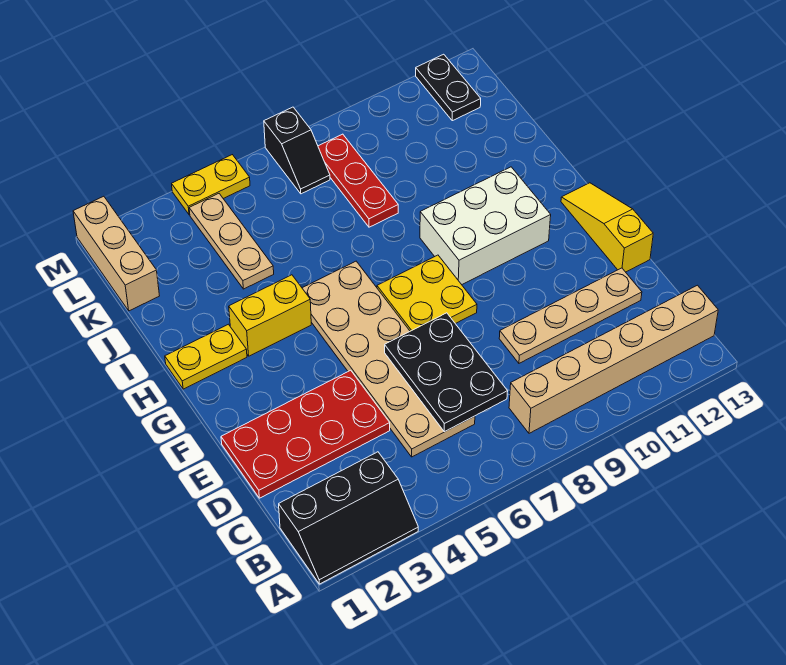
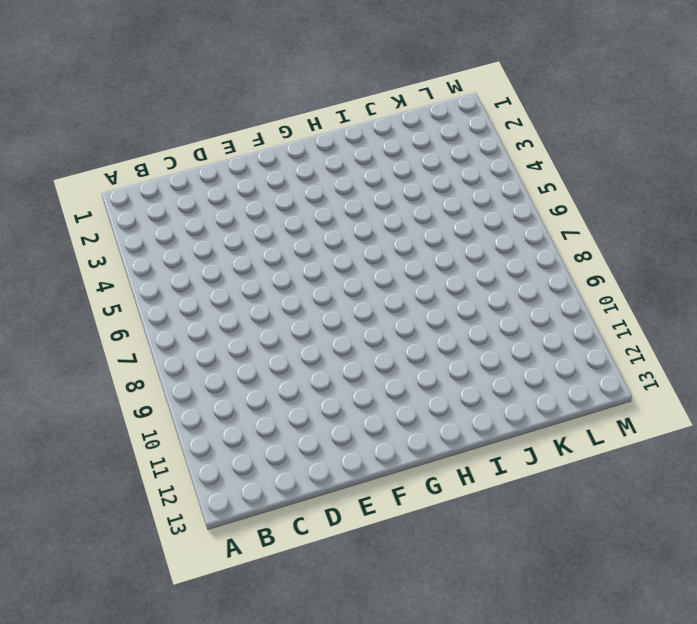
none -> black 2x3 slope [279,452,418,584]
none -> tan 1x6 brick [509,285,718,433]
none -> tan 2x6 plate [302,261,475,457]

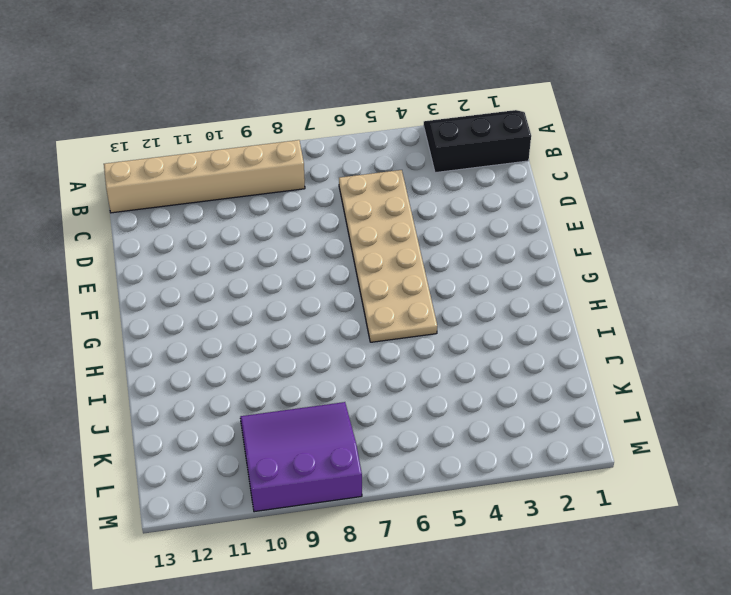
purple 3x3 slope [240,402,362,512] -> red 1x3 plate [318,134,398,227]
none -> red 2x4 plate [221,370,390,498]
none -> tan 1x4 plate [499,268,642,363]
none -> yellow 1x3 slope [561,183,653,272]

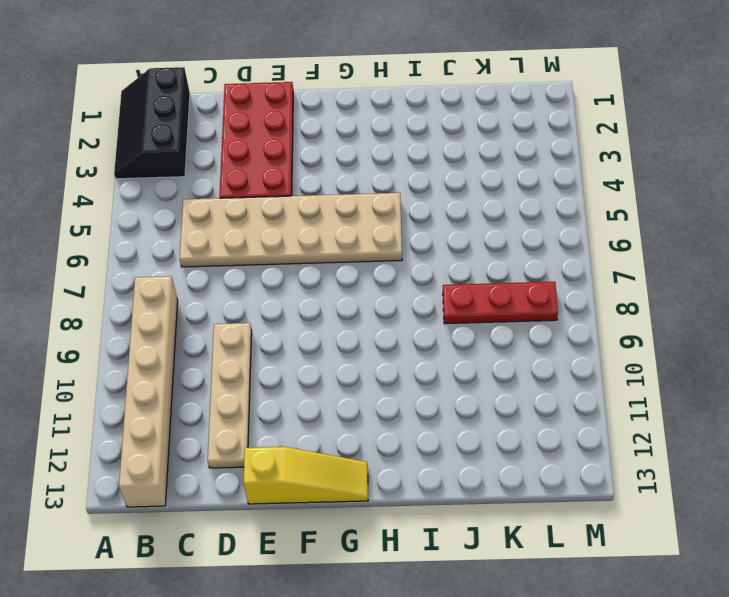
none -> yellow 2x2 plate [377,255,477,331]
none -> white 2x3 brick [420,167,551,285]
none -> yellow 1x2 plate [165,324,247,389]

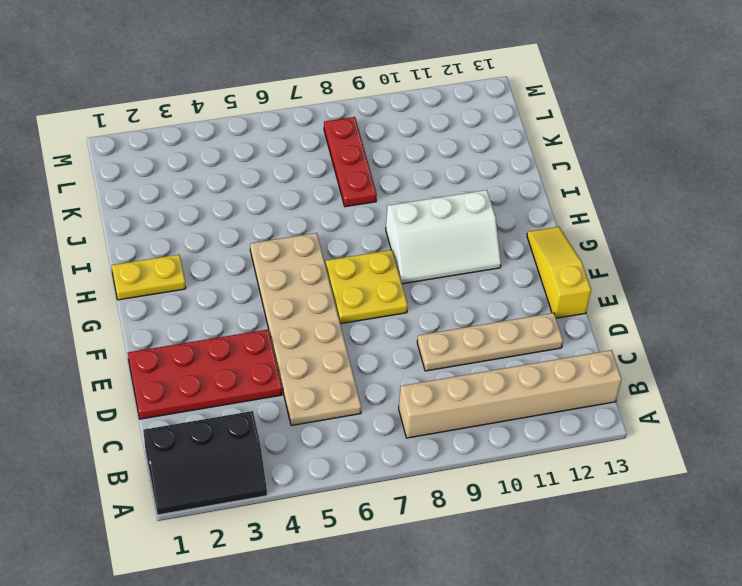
white 2x3 slope [386,190,501,284] -> white 2x3 brick [420,167,551,285]
none -> yellow 1x2 brick [229,275,311,356]
none -> tan 1x3 plate [189,194,274,289]
none -> tan 1x3 brick [73,196,159,311]

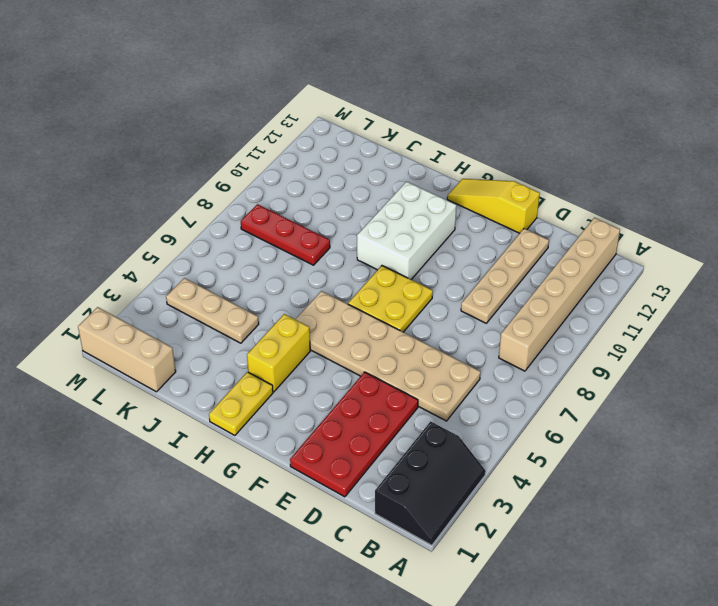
none -> black 1x2 slope [264,107,330,194]
none -> black 1x2 plate [416,54,481,121]
none -> yellow 1x2 plate [172,155,250,215]

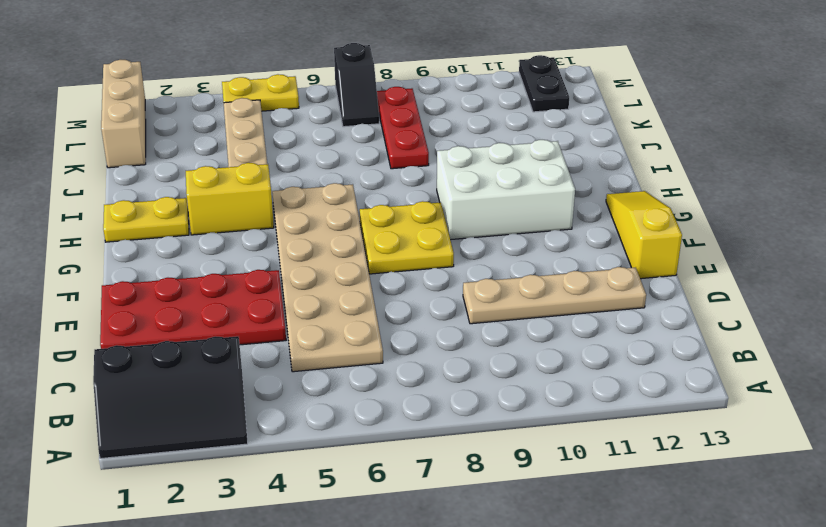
none -> tan 1x6 brick [509,285,718,433]
none -> black 2x3 plate [385,313,508,432]

